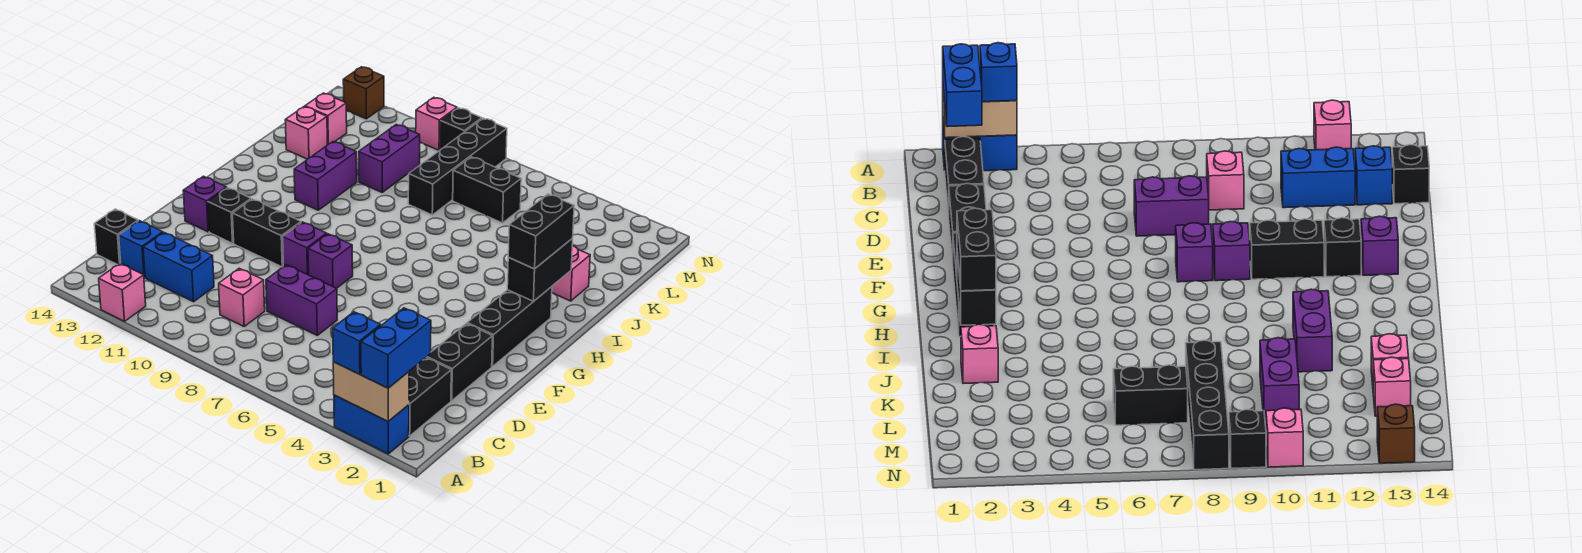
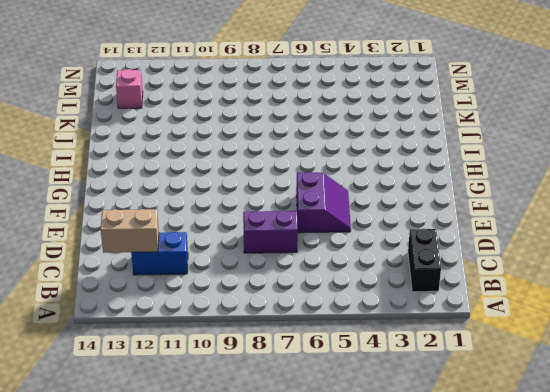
tan 1x2 brick [101,209,159,253] -> tan 1x2 brick moved to [333,362,409,421]
purple 2x2 slope [296,172,351,233] -> none
none -> blue 1x2 brick [334,395,409,454]
none -> pink 1x1 brick [99,263,146,321]
none -> pink 1x1 brick [219,268,265,326]
none -> blue 1x1 brick [119,221,163,277]

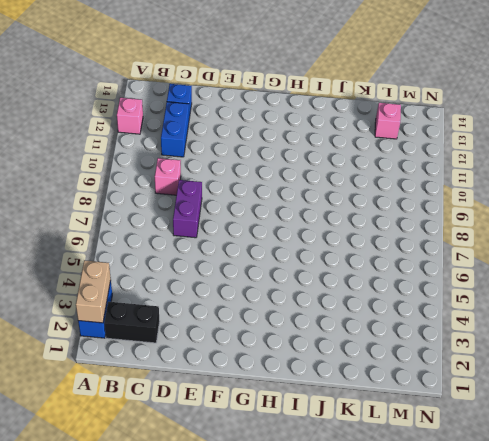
none -> black 1x1 brick [94,209,138,265]
none -> black 1x2 brick [426,323,493,401]
none -> black 1x3 brick [467,287,552,366]
none -> purple 1x1 brick [308,234,353,288]

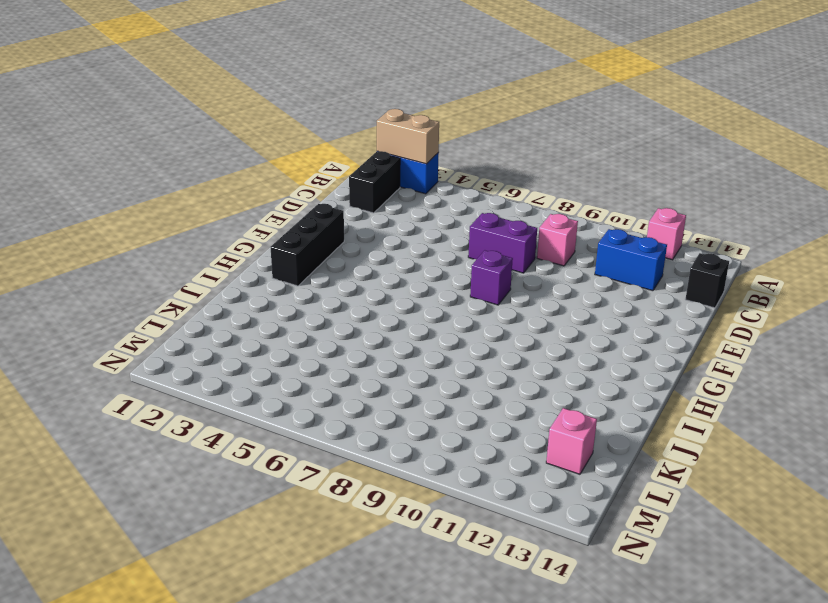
none -> blue 1x1 brick [119,221,163,277]
none -> black 1x2 brick [426,323,493,401]
none -> purple 1x1 brick [283,222,327,275]
none -> black 1x2 brick [232,199,301,267]

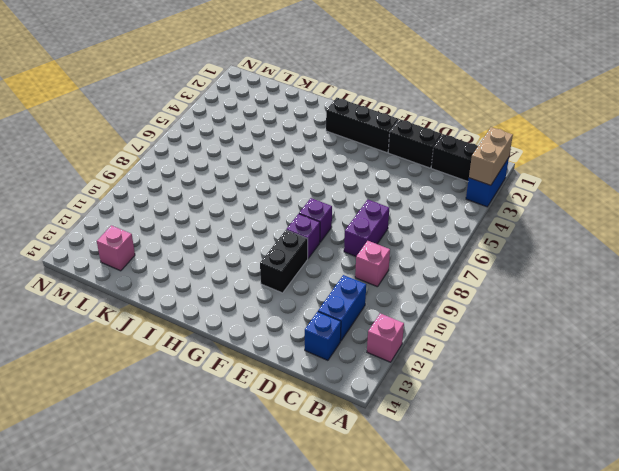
none -> black 1x1 brick [94,209,138,265]
none -> black 1x1 brick [208,188,251,243]
none -> purple 1x1 brick [183,176,227,232]
none -> purple 1x2 brick [294,142,357,210]

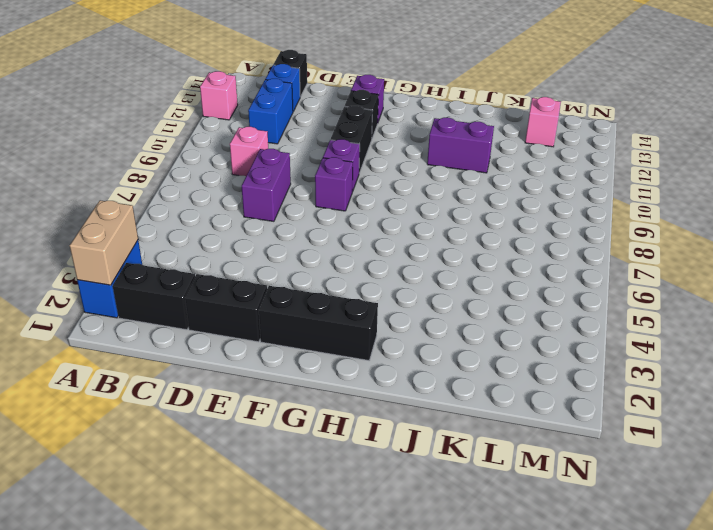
none -> pink 1x1 brick [552,246,590,301]
none -> black 1x4 brick [408,118,507,215]
none -> purple 1x2 brick [359,125,420,192]
none -> pink 1x1 brick [285,107,327,159]

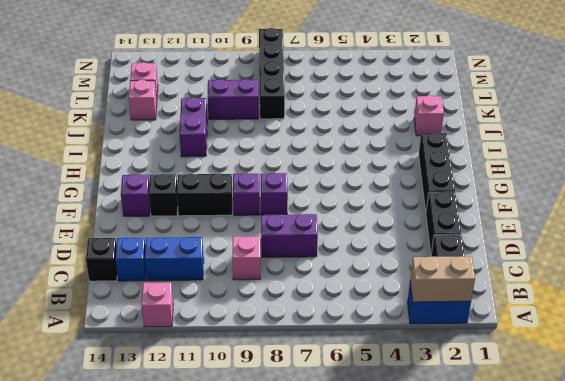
purple 1x2 brick [207,79,259,119] -> purple 1x2 brick turned to [359,125,420,192]
none -> black 1x2 brick [453,157,521,223]
none -> black 1x1 brick [440,108,482,150]
none -> pink 1x1 brick [416,97,457,150]
none -> brown 1x1 brick [343,67,384,119]

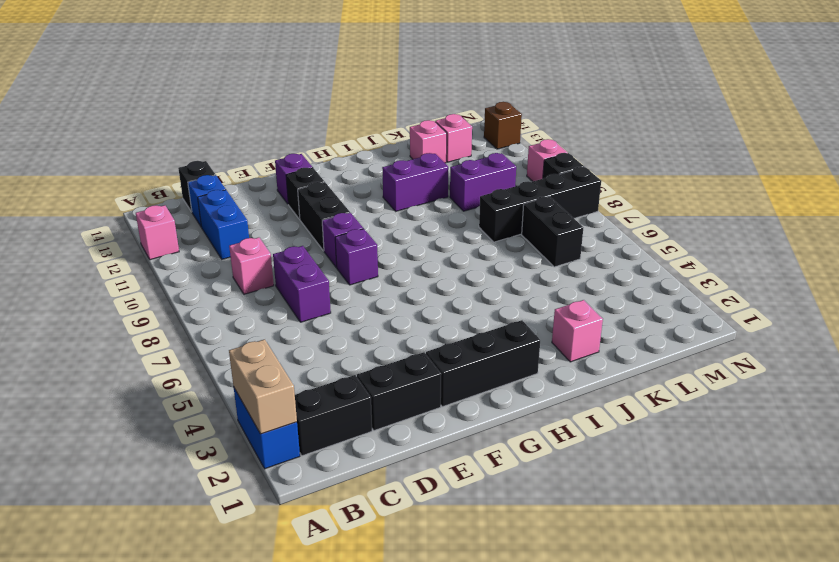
none -> black 1x2 brick [507,238,573,301]
none -> blue 1x2 brick [361,308,431,388]
none -> blue 1x1 brick [333,312,381,374]
none -> black 1x2 brick [508,194,574,269]

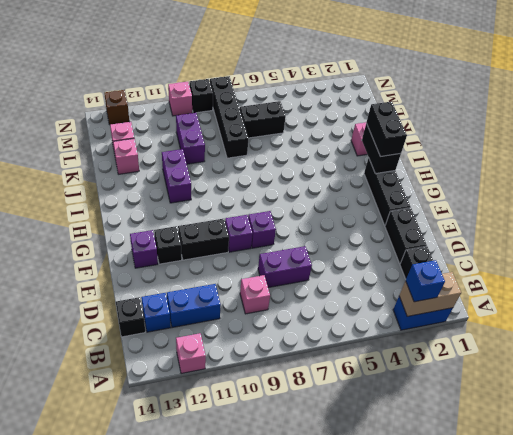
none -> blue 1x2 brick [361,308,431,388]

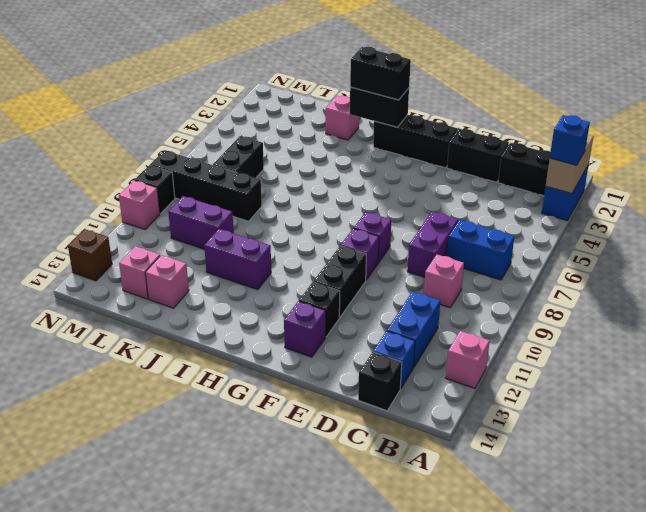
blue 1x2 brick [447,220,514,280] -> blue 1x2 brick moved to [361,308,431,388]

